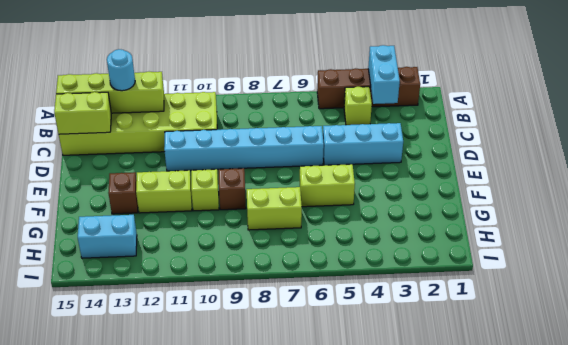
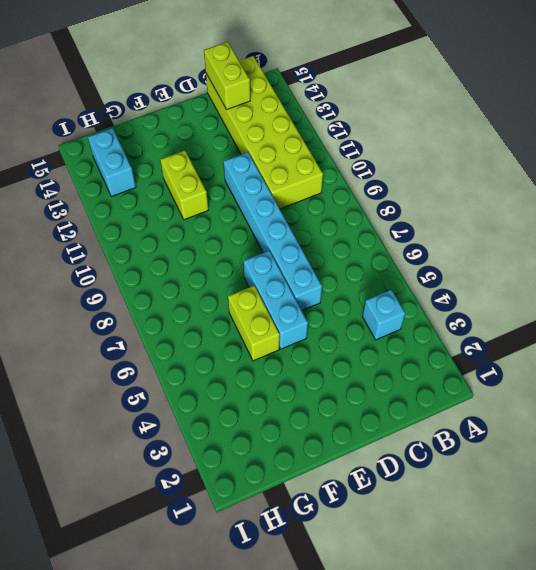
cyan 1x1 brick [362,290,405,340] -> lime 1x1 brick [344,86,372,125]
cyan 1x3 brick [244,251,308,349] -> cyan 1x3 brick moved to [323,123,403,165]
none -> brown 1x4 brick [317,67,420,109]
none -> brown 1x1 brick [219,168,246,210]
none -> lime 1x1 brick [191,169,219,211]

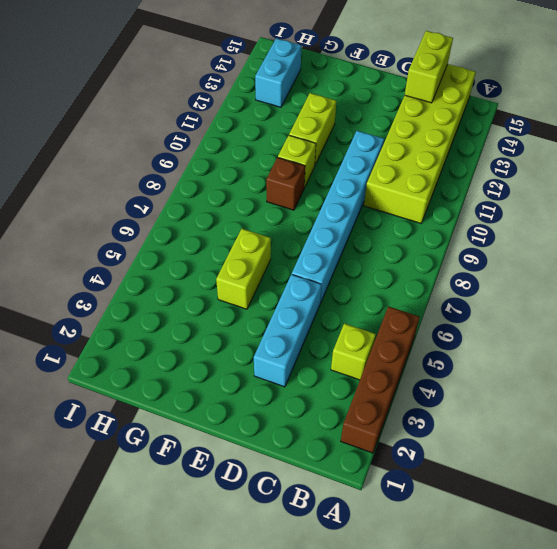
none -> brown 1x1 brick [108,172,138,214]
none -> lime 1x2 brick [247,187,302,230]
none -> cyan 1x2 brick [368,45,400,104]

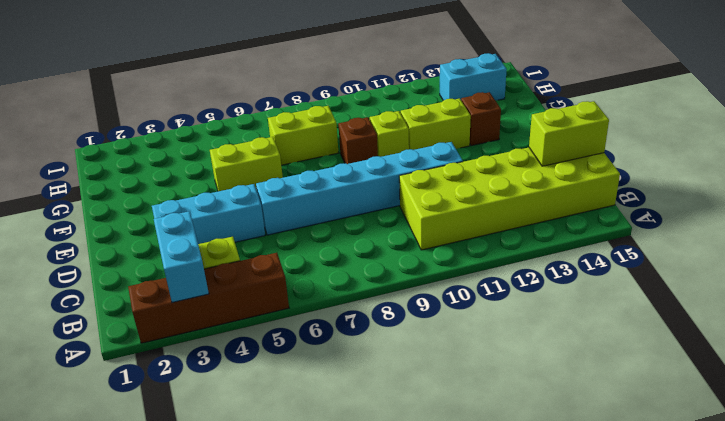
none -> lime 1x4 brick [56,72,164,113]
none -> cyan 1x1 round brick [107,49,135,91]

